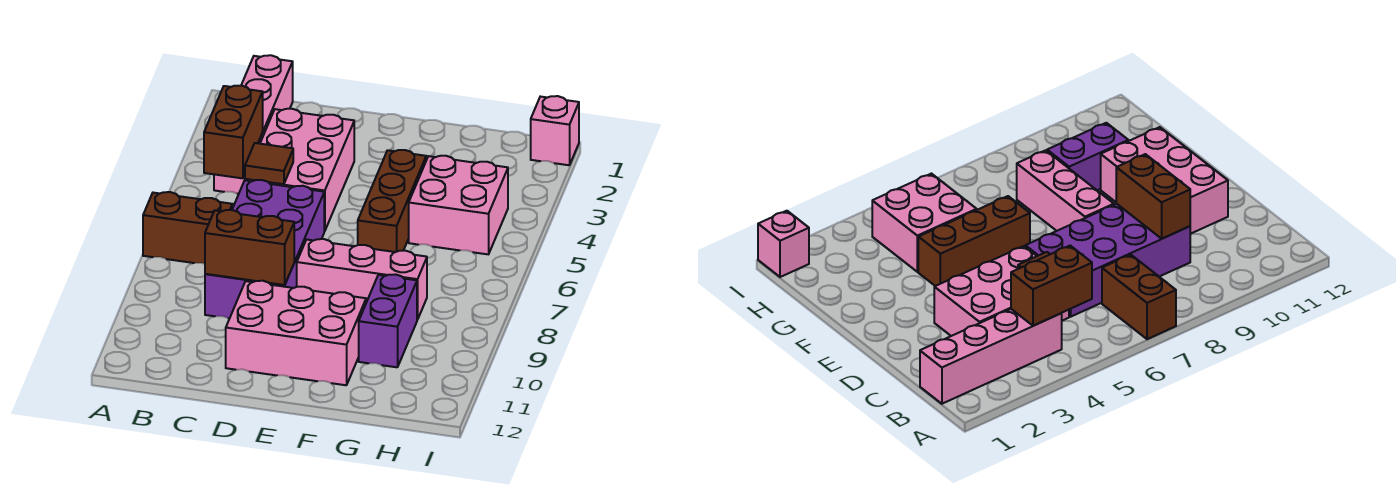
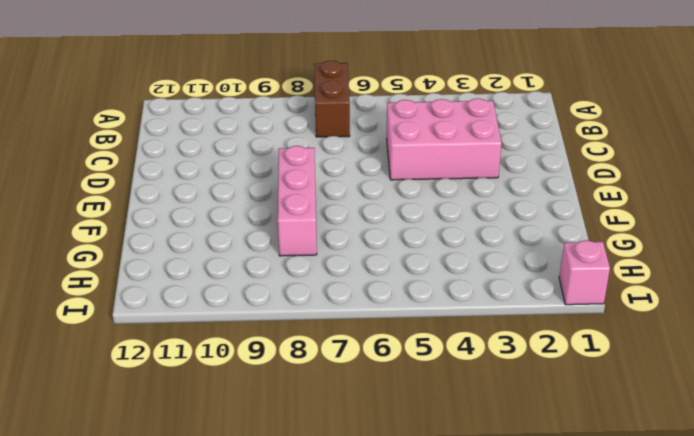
none -> pink 1x4 brick [214,55,293,194]
none -> purple 2x4 brick [205,180,324,318]
none -> pink 2x3 brick [226,281,366,385]

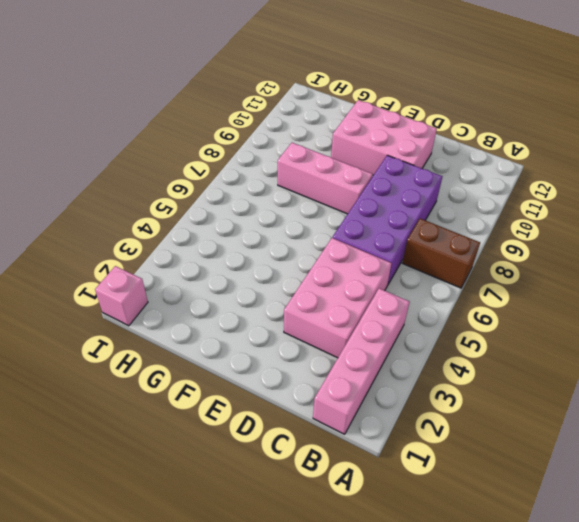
none -> brown 1x3 brick [358,150,426,252]
none -> pink 2x2 brick [409,156,508,254]
none -> purple 1x2 brick [359,274,417,367]

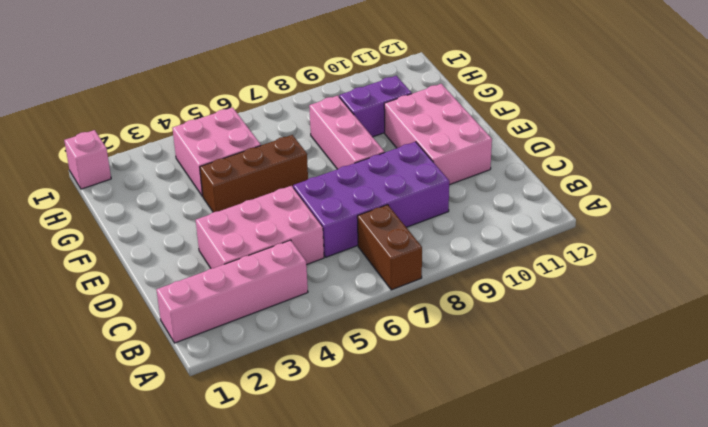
none -> brown 1x2 brick [204,86,263,178]
none -> brown 1x1 tile [245,143,293,184]
none -> brown 1x2 brick [205,210,294,285]

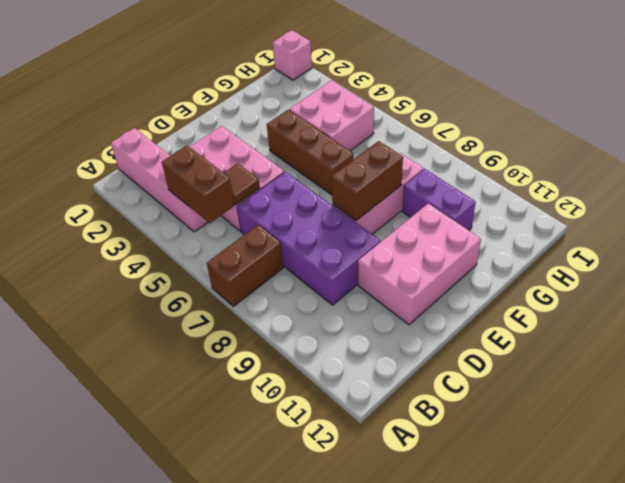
brown 1x2 brick [332,141,403,221] -> brown 1x2 brick moved to [205,210,294,285]

